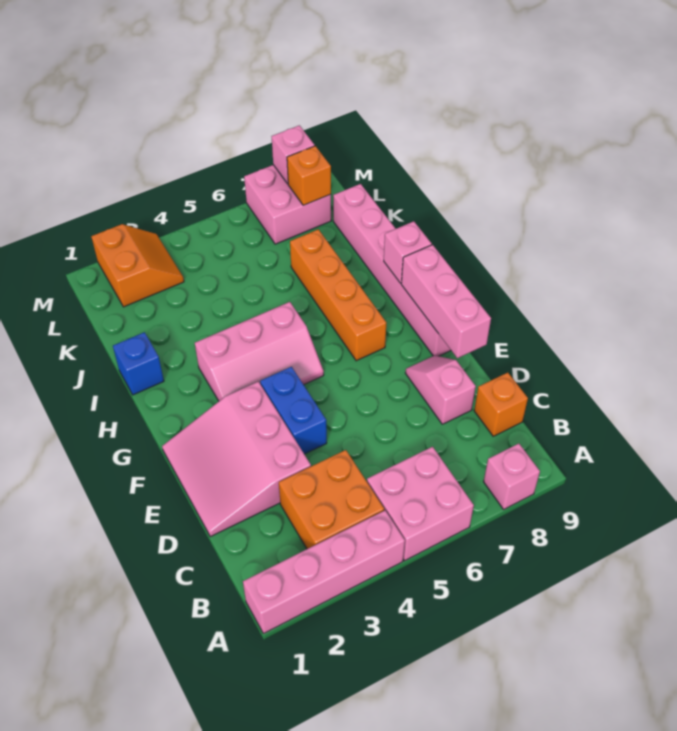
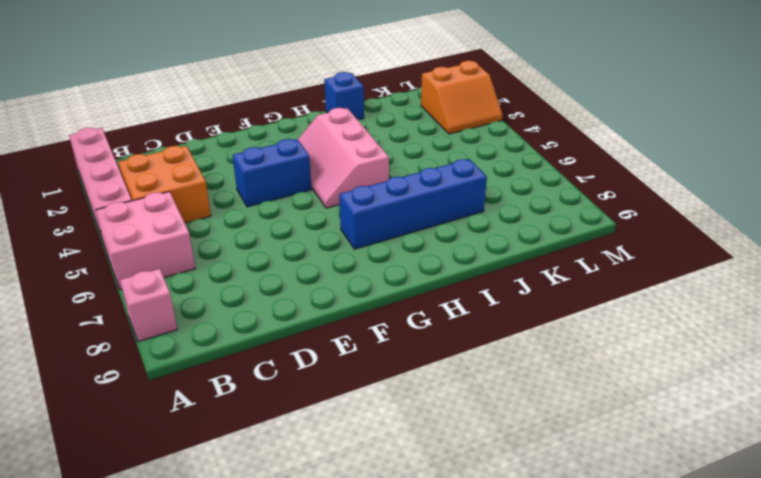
blue 1x4 brick [339,159,487,249] -> orange 1x4 brick [290,229,386,361]
none -> orange 1x1 brick [474,373,528,436]
none -> pink 3x3 slope [162,382,311,537]
none -> pink 1x2 slope [406,356,476,424]

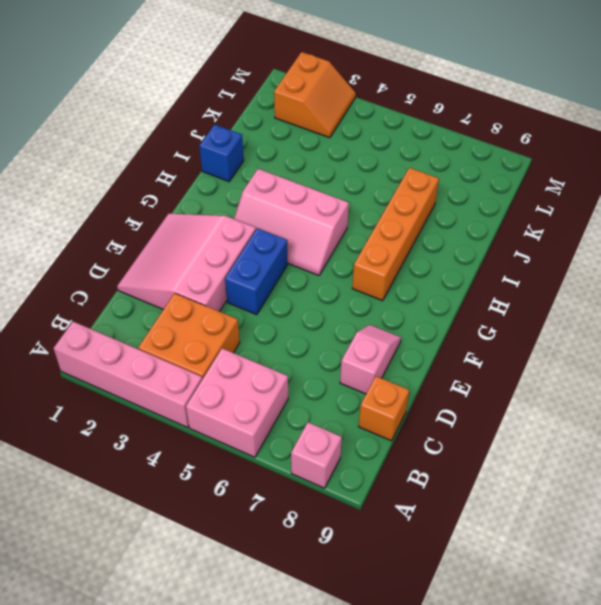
none -> pink 1x6 brick [333,184,451,356]
none -> pink 2x2 brick [244,165,331,244]
none -> pink 1x3 brick [401,245,491,358]

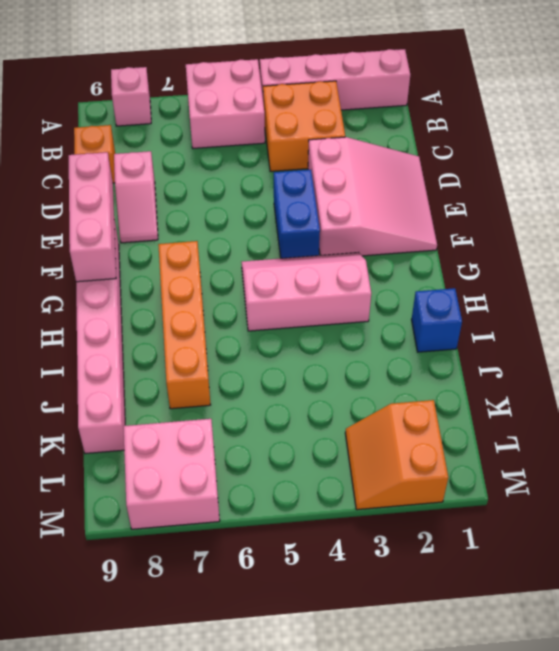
none -> pink 1x1 brick [384,221,432,283]
none -> orange 1x1 brick [287,146,331,205]
none -> pink 1x1 brick [272,125,315,184]

